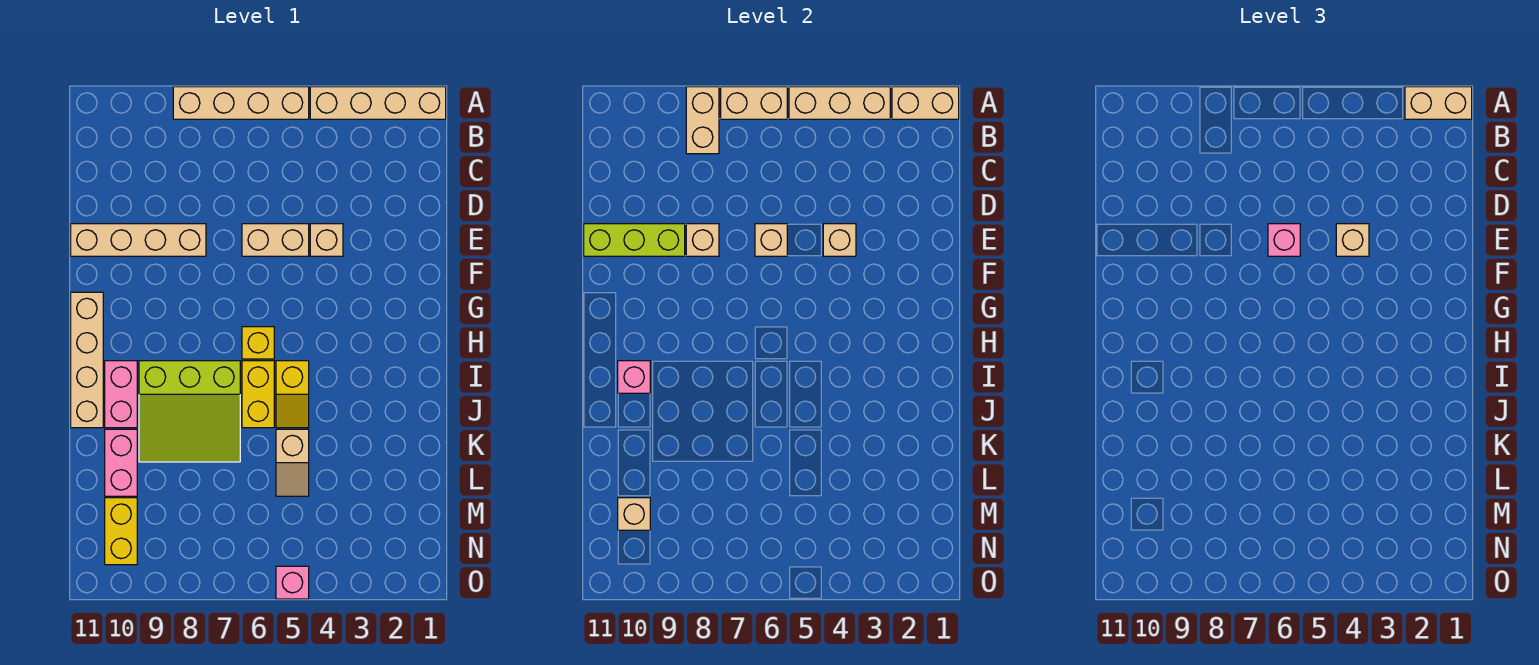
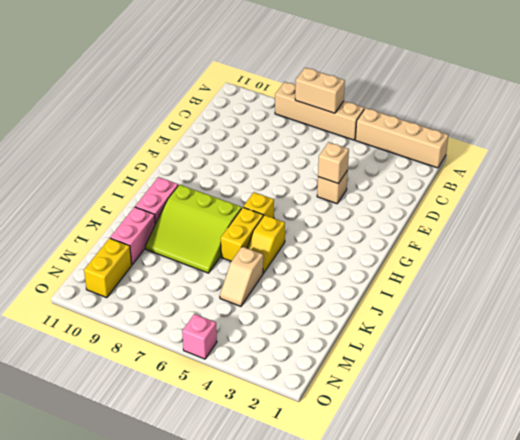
none -> tan 1x2 brick [242,224,309,256]
none -> tan 1x4 brick [71,224,206,256]
none -> tan 1x4 brick [71,292,103,428]

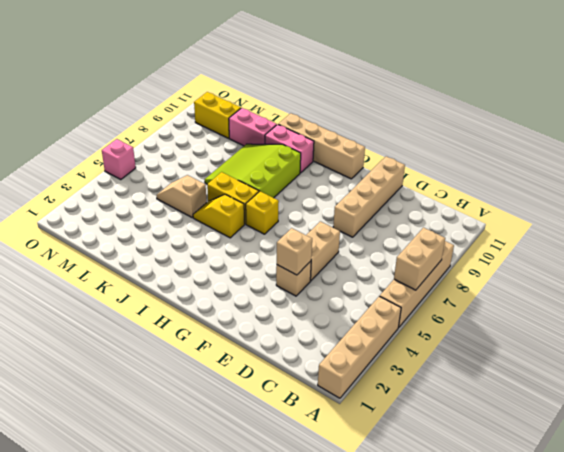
none -> tan 1x2 brick [892,87,959,119]
none -> tan 1x3 brick [789,87,890,119]
none -> tan 1x2 brick [686,87,719,154]

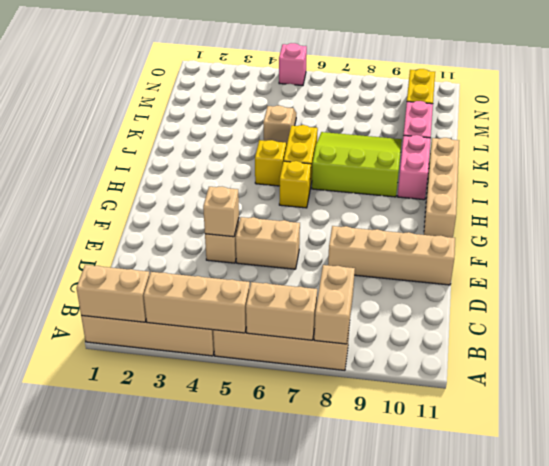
none -> tan 1x1 brick [755,224,787,256]
none -> tan 1x1 brick [686,224,719,256]
none -> lime 1x3 brick [584,224,685,256]

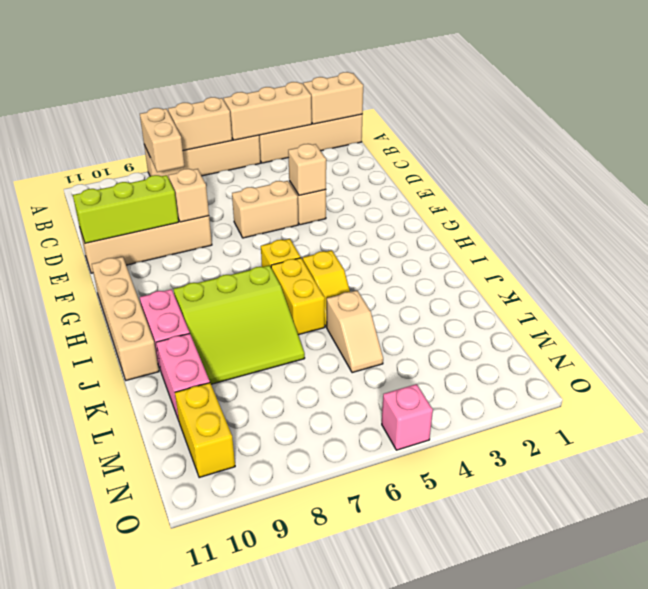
none -> tan 1x1 brick [755,224,787,256]
none -> pink 1x1 brick [618,361,650,393]
none -> tan 1x1 brick [618,498,650,530]

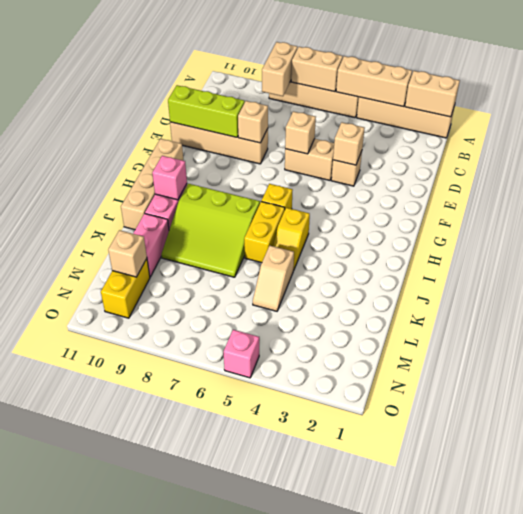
none -> tan 1x2 brick [1405,87,1472,119]
none -> tan 1x1 brick [1336,224,1369,256]
none -> pink 1x1 brick [1268,224,1300,256]

